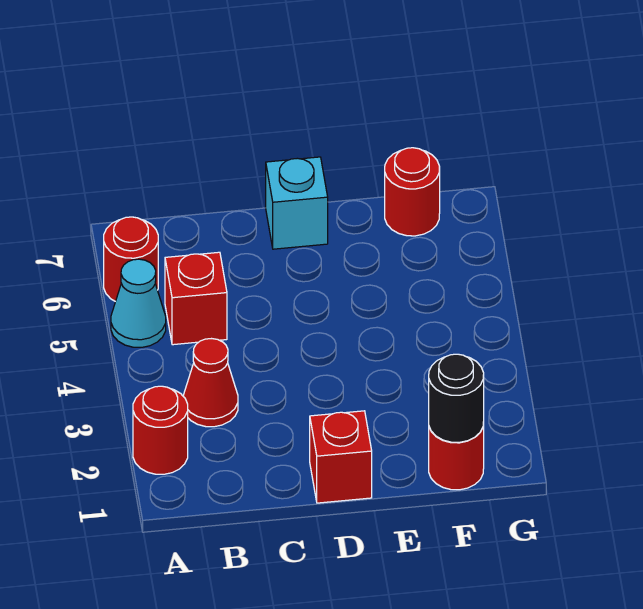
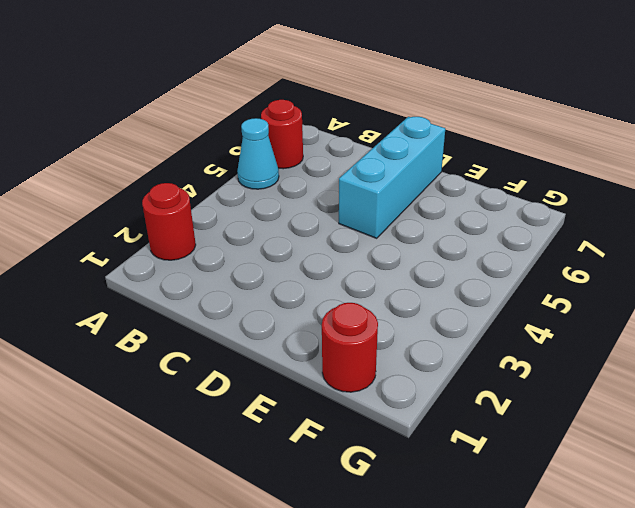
cyan 1x3 brick [339,117,445,238] -> cyan 1x1 brick [266,157,328,249]
none -> red 1x1 cone [183,339,238,427]
none -> red 1x1 brick [165,252,227,345]

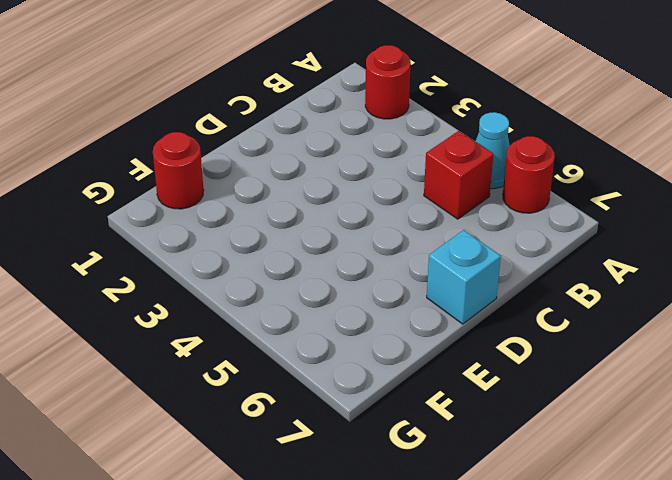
none -> red 1x1 cone [183,339,238,427]
none -> red 1x1 brick [310,411,372,503]

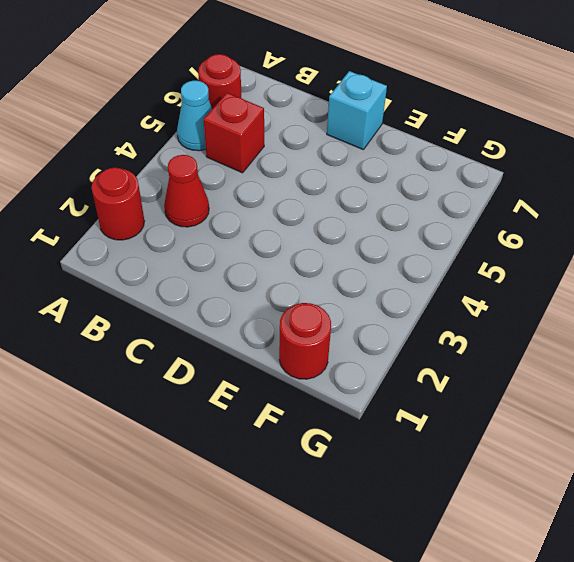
none -> red 1x1 brick [310,411,372,503]
none -> red 1x1 round brick [385,148,440,236]

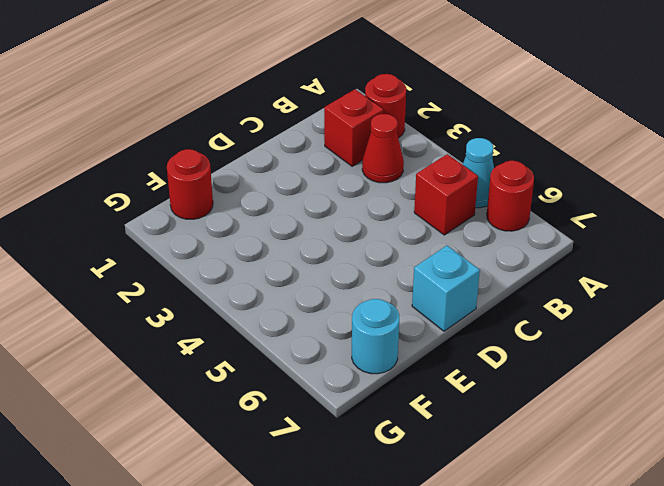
red 1x1 brick [324,89,383,166] -> red 1x1 brick moved to [310,411,372,503]
cyan 1x1 round brick [352,299,399,374] -> red 1x1 round brick [385,148,440,236]
none -> black 1x1 round brick [429,354,484,442]

